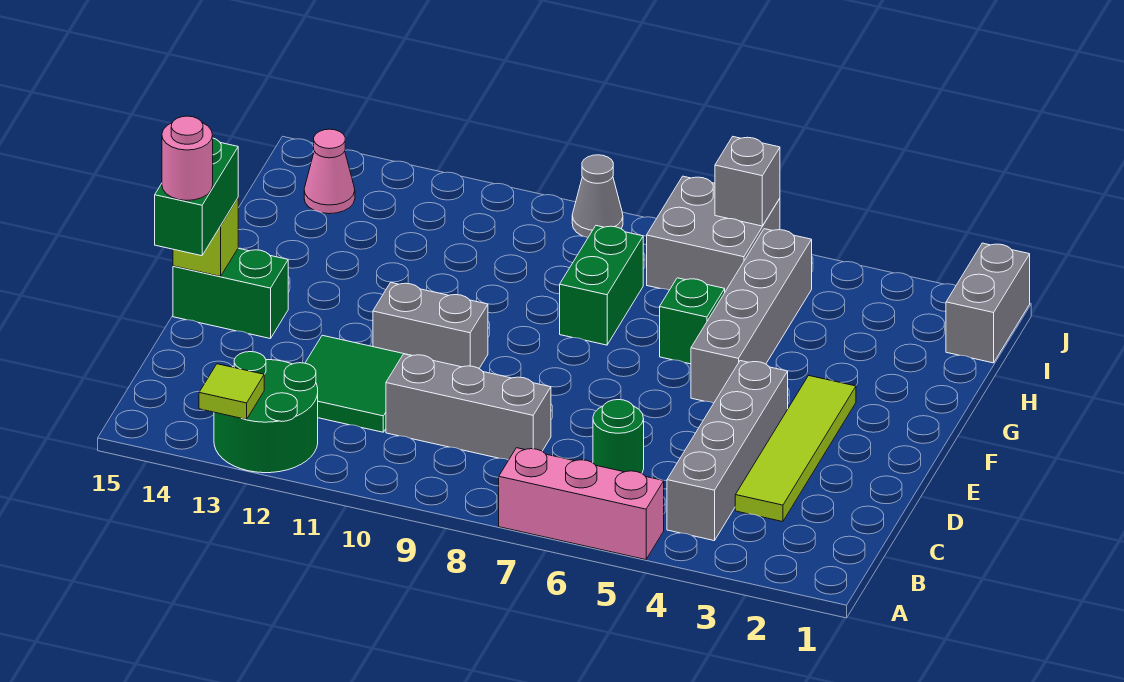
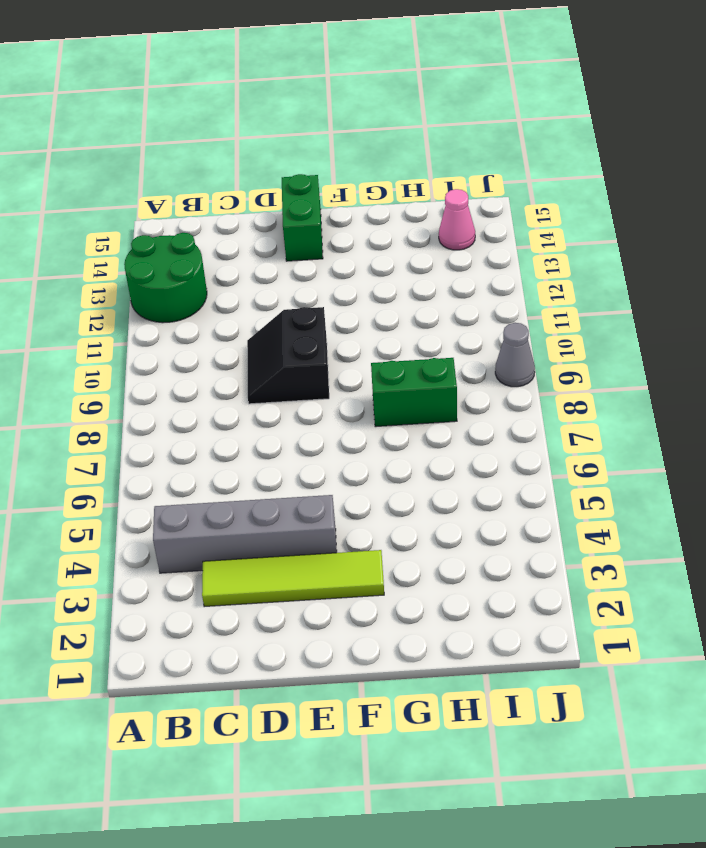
black 2x2 slope [247,307,329,404] -> grey 1x2 brick [373,283,488,368]
none -> pink 1x3 brick [499,448,664,560]
none -> green 1x1 round brick [593,400,644,473]
none -> grey 1x3 brick [386,354,551,460]

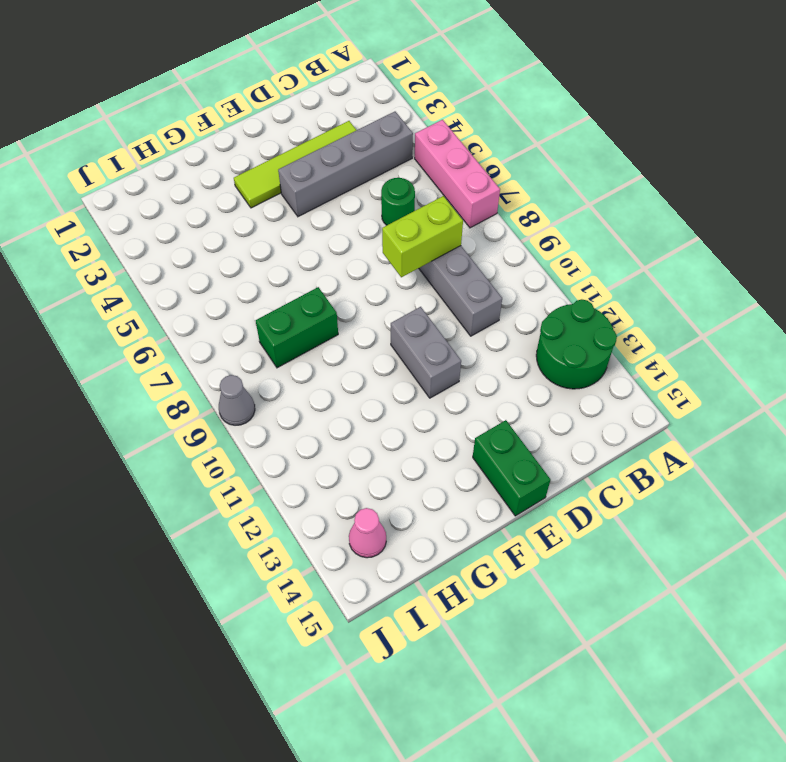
lime 1x2 brick [382,196,463,277] -> none
none -> green 2x2 tile [305,335,412,432]
none -> grey 1x4 brick [691,229,812,403]
none -> green 1x1 brick [660,278,725,364]

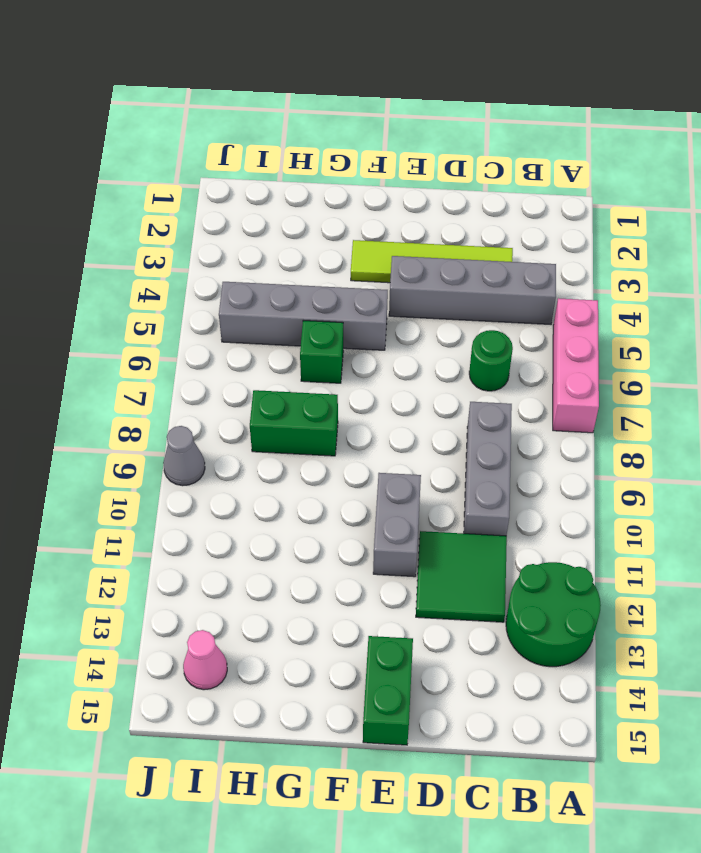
none -> grey 1x2 brick [946,243,1030,363]
none -> grey 2x2 brick [647,176,780,291]
none -> lime 1x1 tile [199,364,264,419]

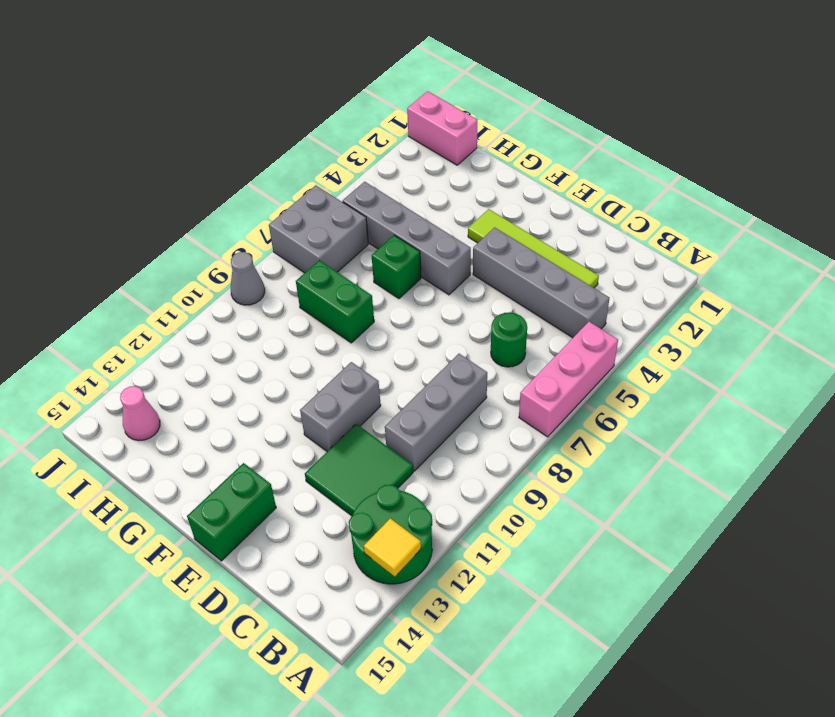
yellow 1x1 tile [364,518,421,576] -> lime 1x1 tile [199,364,264,419]
pink 1x2 brick [407,91,477,165] -> grey 1x2 brick [946,243,1030,363]
none -> lime 1x1 brick [173,198,238,276]
none -> grey 1x1 brick [715,137,780,226]
none -> green 1x2 brick [155,138,238,256]

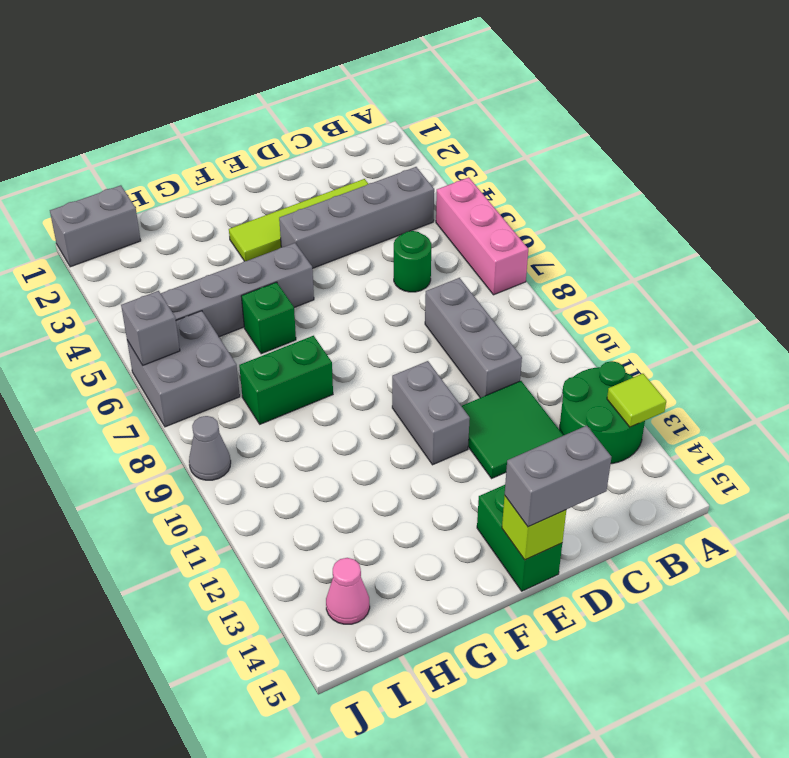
grey 1x2 brick [505,426,611,527] -> green 1x2 brick [155,138,238,256]
none -> pink 1x1 round brick [162,116,213,201]

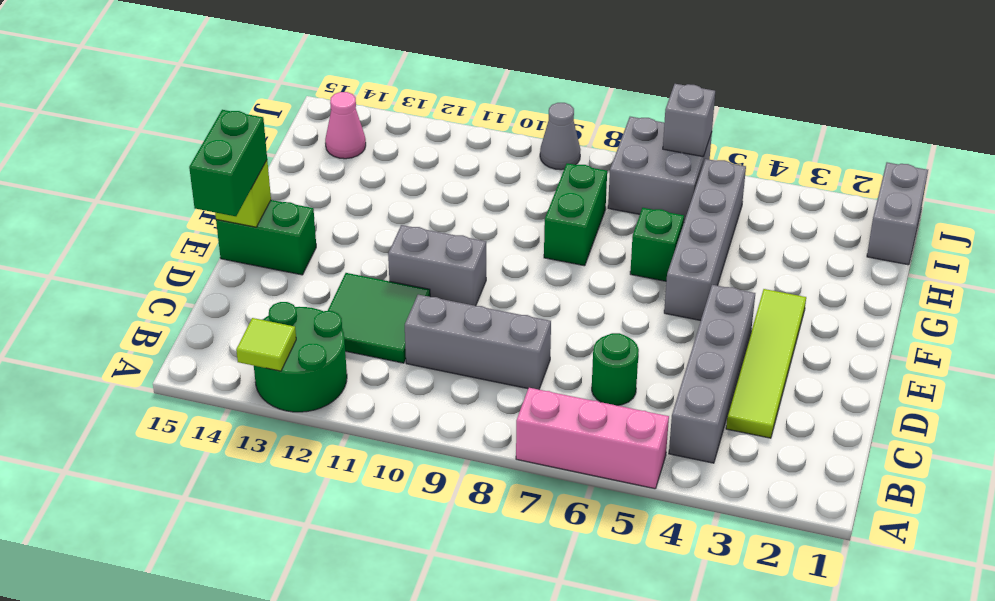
none -> pink 1x1 round brick [162,116,213,201]

